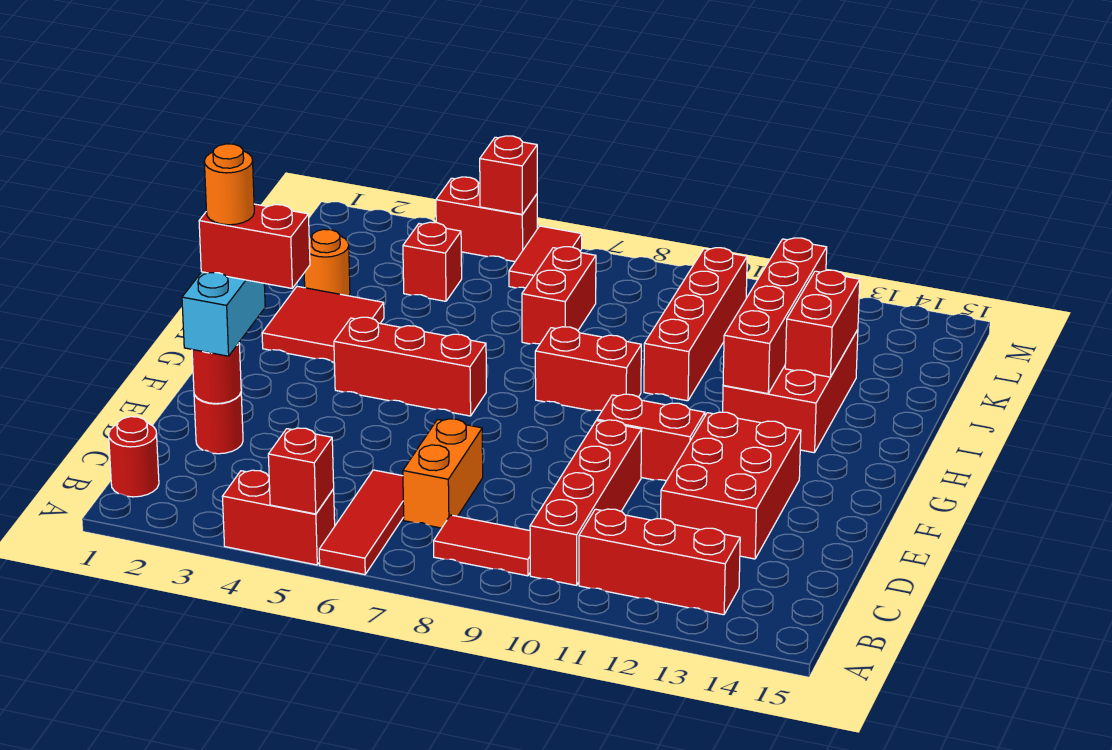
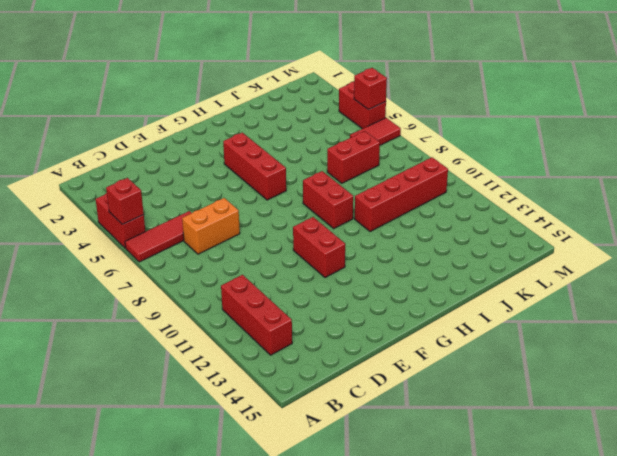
none -> red 1x1 round brick [109,417,159,497]
none -> red 1x2 tile [434,515,530,576]
none -> red 1x4 brick [530,420,642,585]

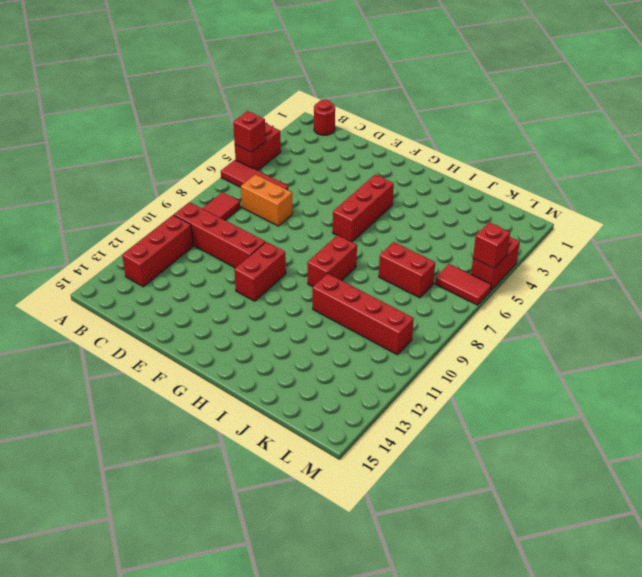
none -> red 1x1 round brick [194,393,243,454]
none -> red 2x3 brick [661,412,801,559]
none -> red 2x2 tile [262,286,384,362]

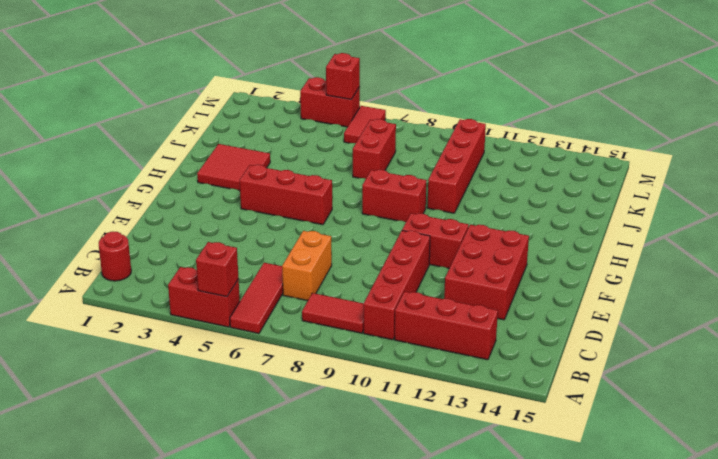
none -> red 1x1 round brick [194,393,243,454]
none -> red 2x3 brick [723,330,858,453]
none -> orange 1x1 round brick [304,229,350,296]

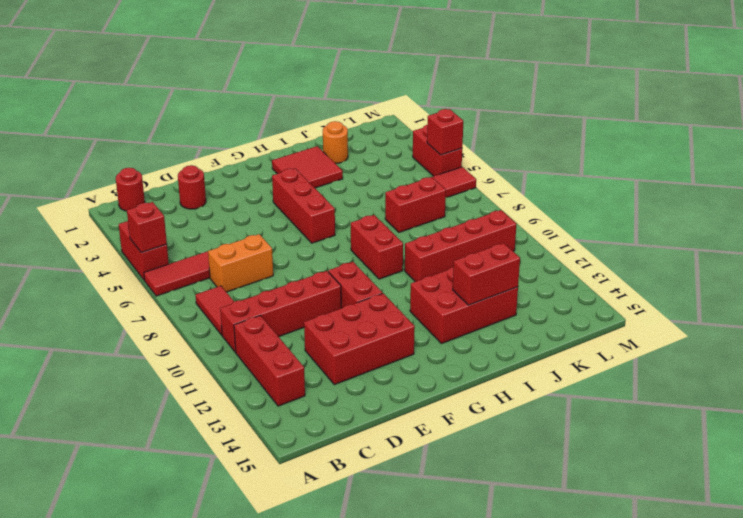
none -> red 1x1 brick [403,222,462,301]
none -> red 1x1 round brick [192,343,241,404]
none -> red 1x4 brick [723,238,827,394]

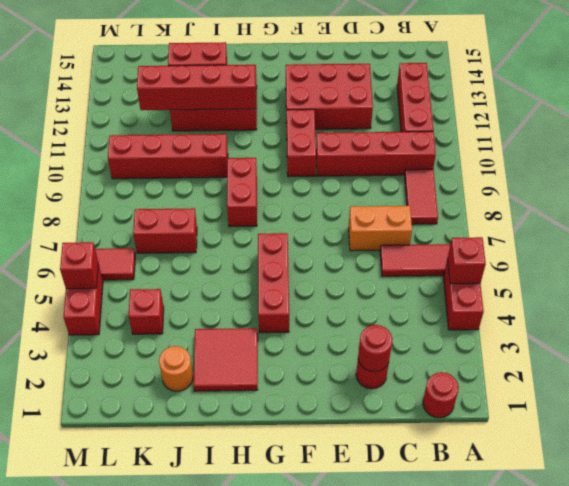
none -> cyan 1x2 brick [182,272,265,356]
none -> red 1x2 brick [199,204,310,288]
none -> orange 1x1 round brick [204,144,254,225]

